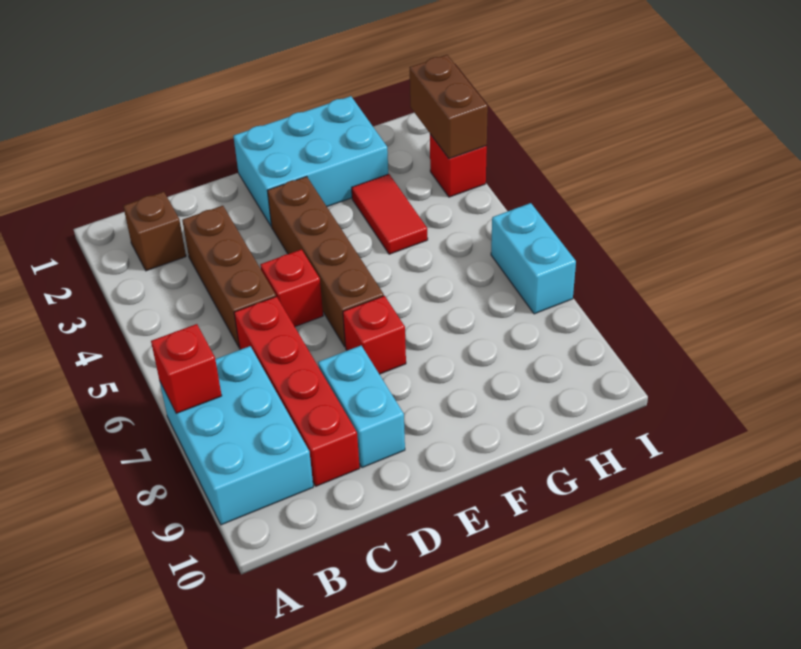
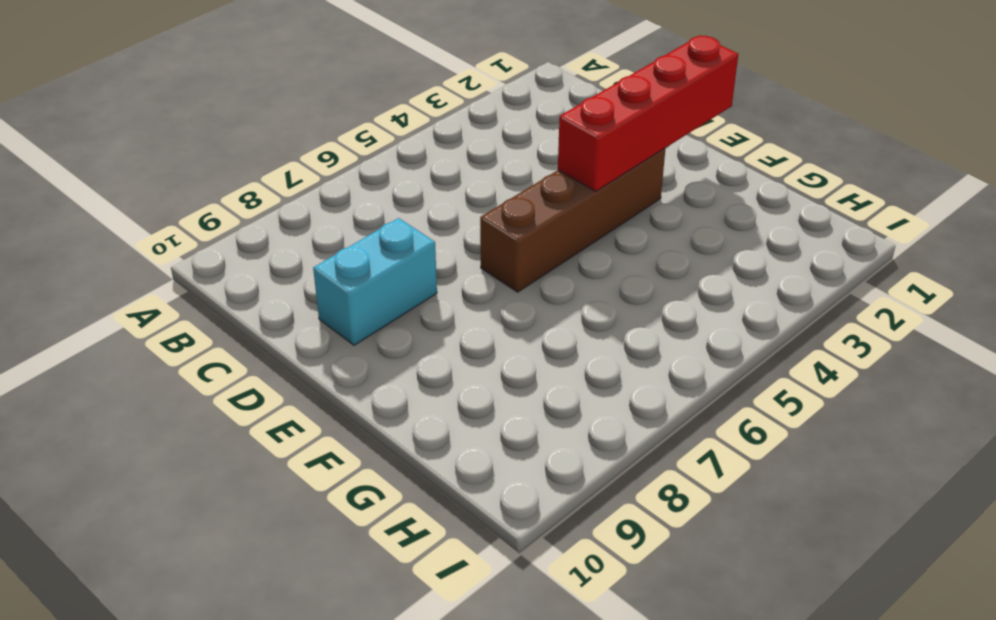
red 1x4 brick [558,35,738,191] -> red 1x4 brick moved to [234,296,360,486]
none -> cyan 2x3 brick [160,346,313,525]
none -> brown 1x1 brick [123,192,186,271]
none -> brown 1x3 brick [182,206,276,347]

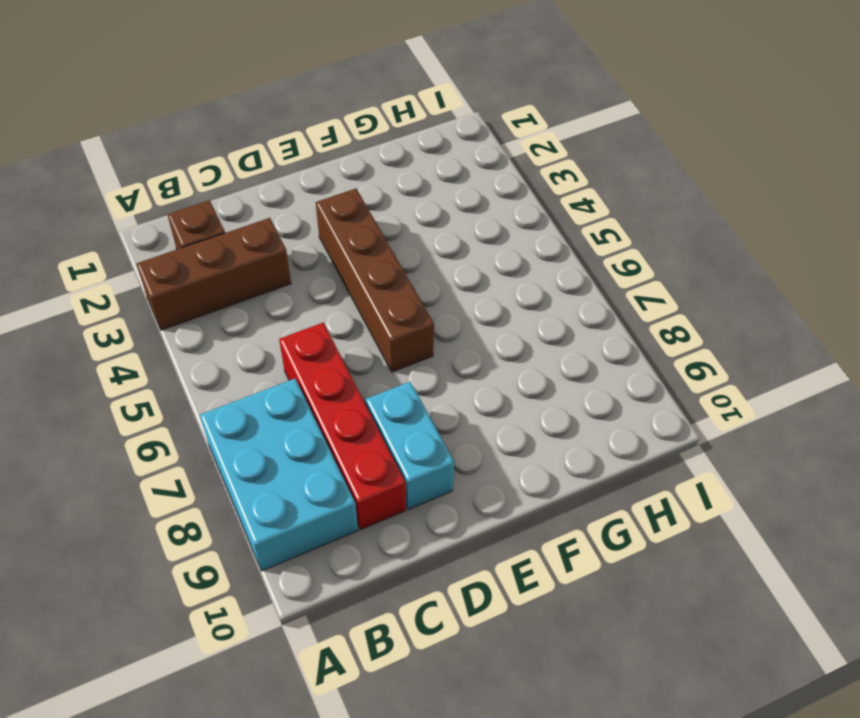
brown 1x3 brick [137,218,291,330] -> brown 1x3 brick turned to [182,206,276,347]
none -> red 1x1 brick [260,249,323,327]
none -> cyan 2x3 brick [233,96,388,226]
none -> red 1x1 brick [343,296,406,374]

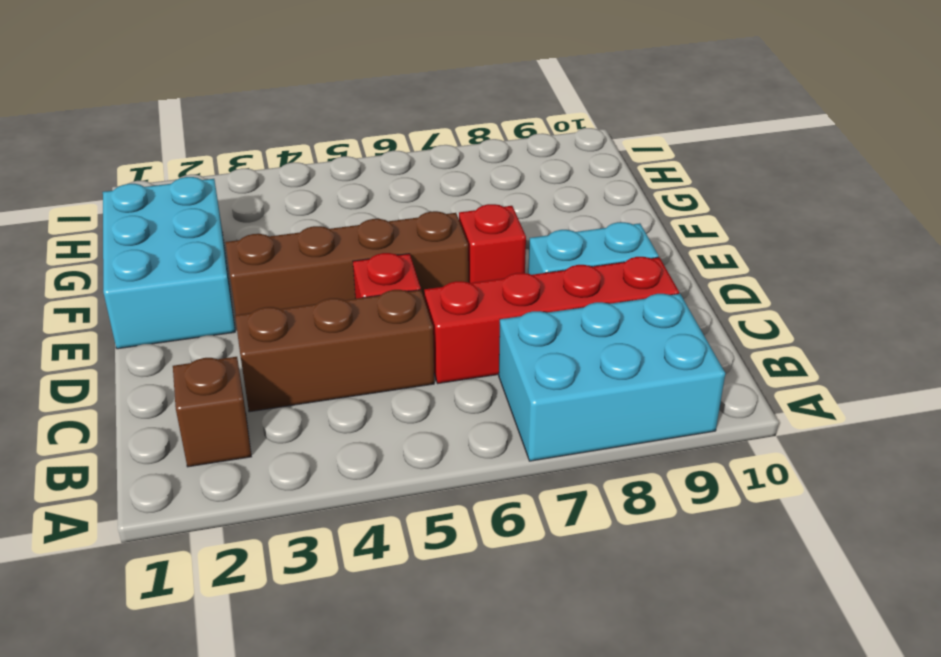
none -> red 1x2 tile [352,174,428,254]
none -> red 1x1 brick [430,134,487,197]
none -> cyan 1x2 brick [491,203,576,314]

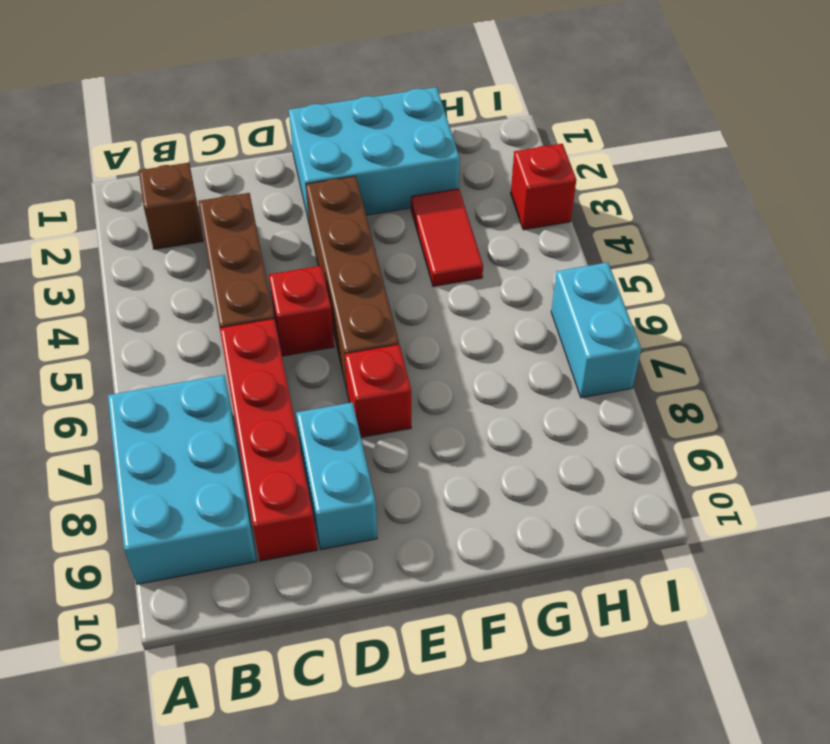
none -> red 1x1 brick [151,324,222,414]
none -> brown 1x2 brick [410,55,488,159]

